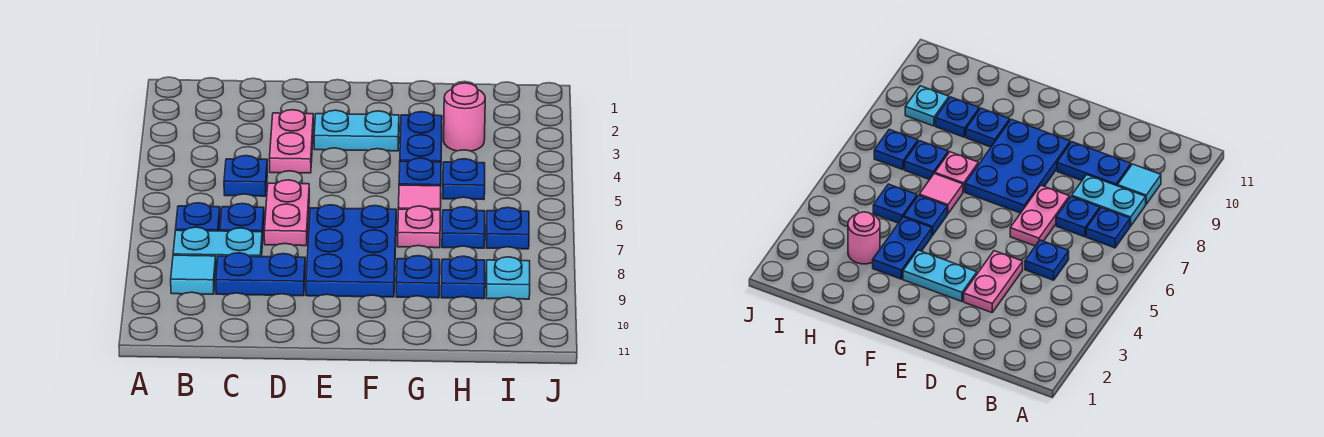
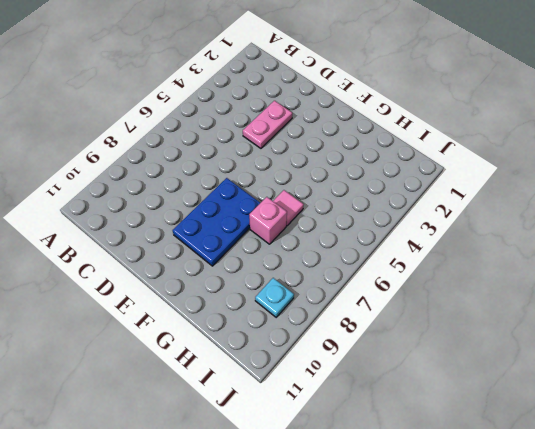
pink 1x1 brick [249,197,287,244] -> pink 1x1 plate [398,206,440,248]
none -> blue 1x1 plate [176,203,220,231]
none -> cyan 1x2 plate [173,227,262,269]
none -> cyan 1x1 tile [171,255,216,294]

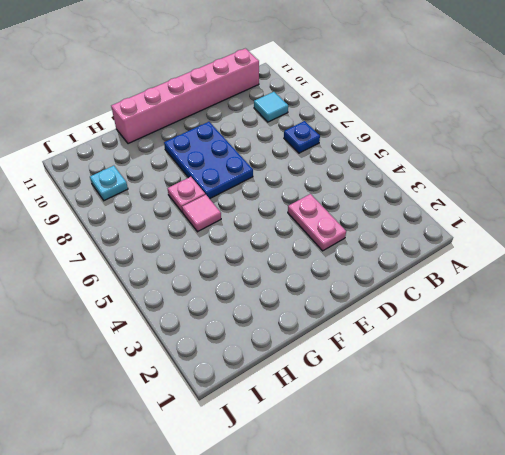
pink 1x6 brick [111,48,259,144] -> none
none -> cyan 1x2 plate [173,227,262,269]
none -> blue 1x1 plate [224,156,267,196]
none -> blue 1x1 plate [220,203,264,243]

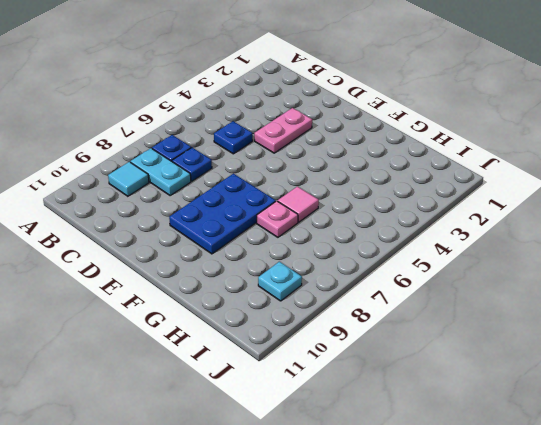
none -> blue 1x2 plate [216,253,305,296]
none -> pink 1x2 plate [264,180,309,246]
none -> cyan 1x2 plate [314,110,399,151]

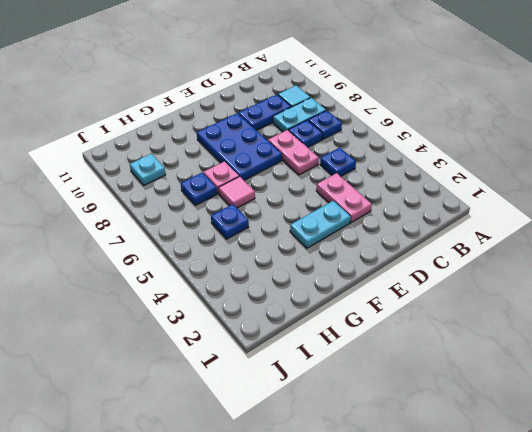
none -> blue 1x2 plate [400,112,442,162]
none -> blue 1x1 plate [399,158,441,186]
none -> blue 1x1 plate [396,256,440,298]

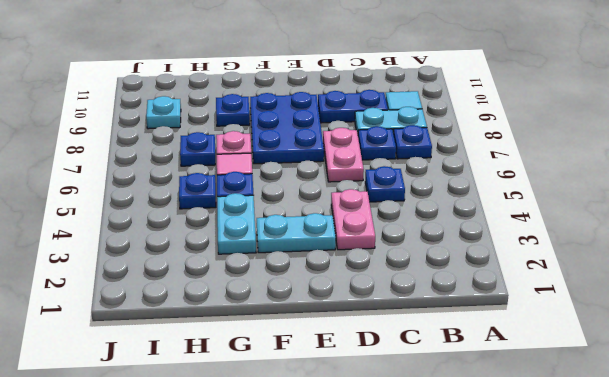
cyan 1x2 plate [217,193,256,254] -> blue 1x2 plate [400,112,442,162]
none -> pink 1x1 round brick [444,83,485,151]
none -> blue 1x1 plate [441,256,485,299]
none -> blue 1x1 plate [486,207,529,249]

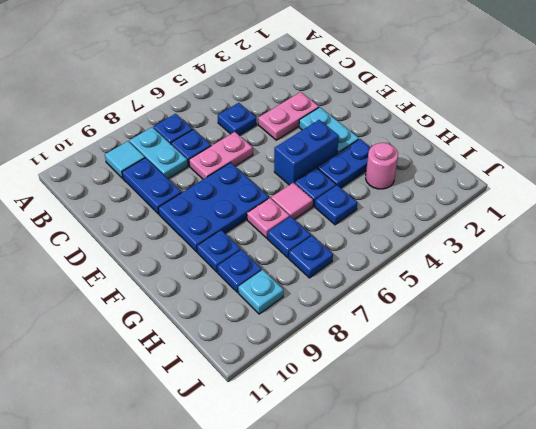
blue 1x2 brick [274,120,339,185] -> none

